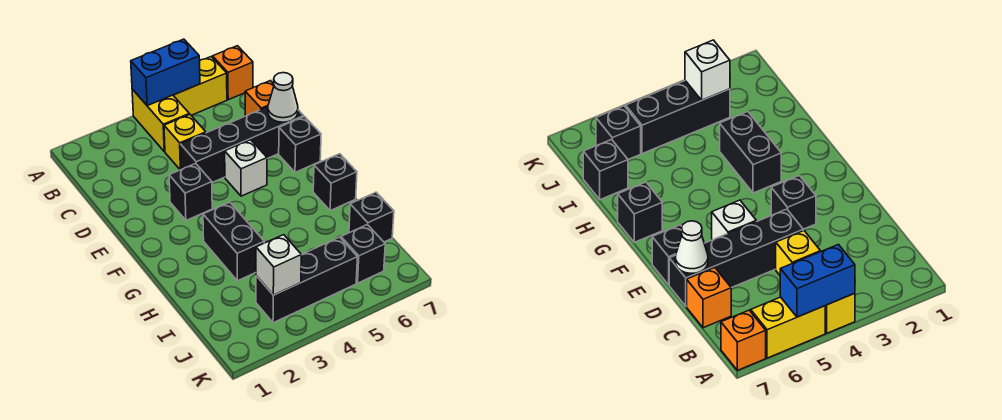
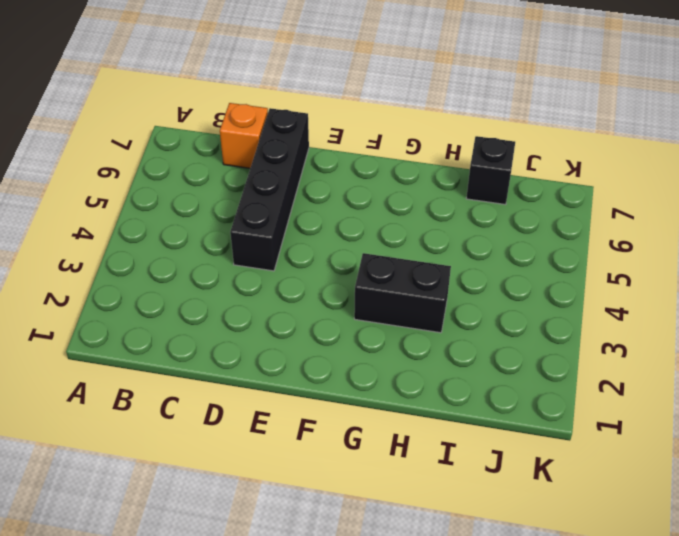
none -> yellow 1x2 brick [132,89,189,152]
none -> yellow 1x2 brick [173,57,227,115]
none -> orange 1x1 brick [212,46,253,100]

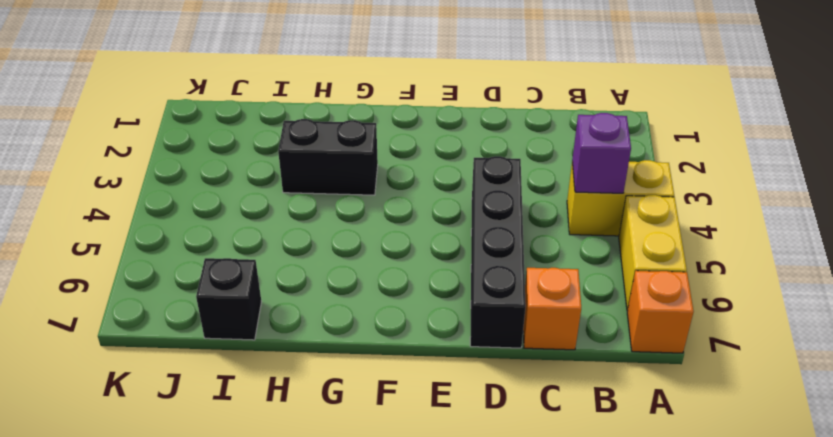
purple 1x1 brick [572,113,631,193] -> none
none -> yellow 1x1 brick [164,114,206,170]
none -> black 1x1 brick [169,163,212,220]
none -> white 1x1 brick [225,140,267,196]

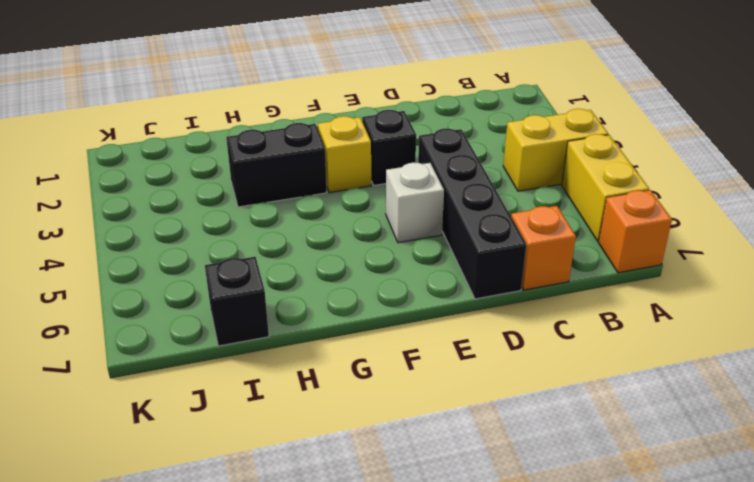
yellow 1x1 brick [318,116,371,193] -> yellow 1x1 brick moved to [164,114,206,170]
none -> black 1x1 brick [279,117,321,172]
none -> black 1x1 brick [313,154,357,211]
none -> black 1x3 brick [256,237,357,323]

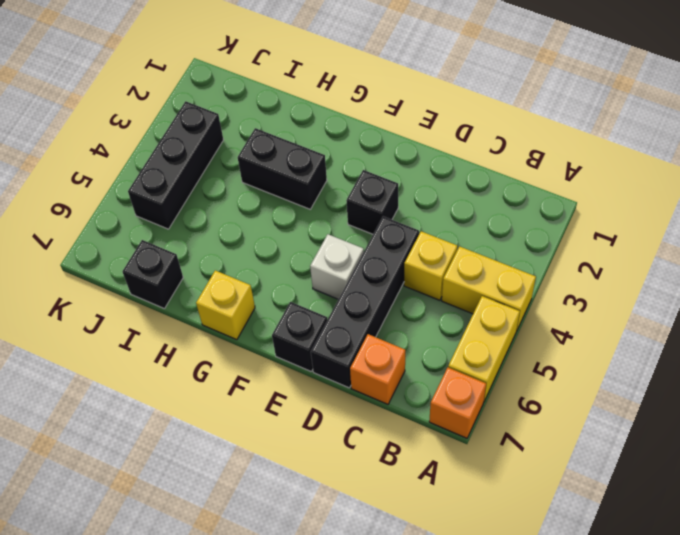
yellow 1x1 brick [196,270,255,340] -> black 1x1 brick [313,154,357,211]
none -> black 1x1 brick [341,224,385,283]
none -> blue 1x2 brick [131,39,200,106]
none -> white 1x1 cone [268,73,298,122]

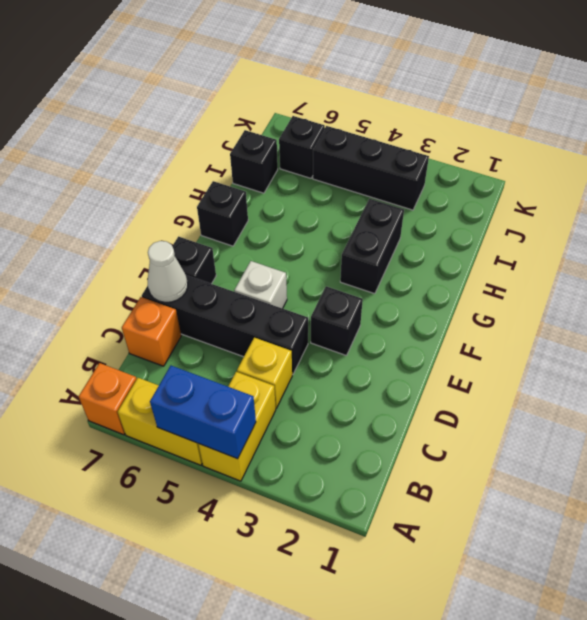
none -> white 1x1 brick [256,235,301,295]

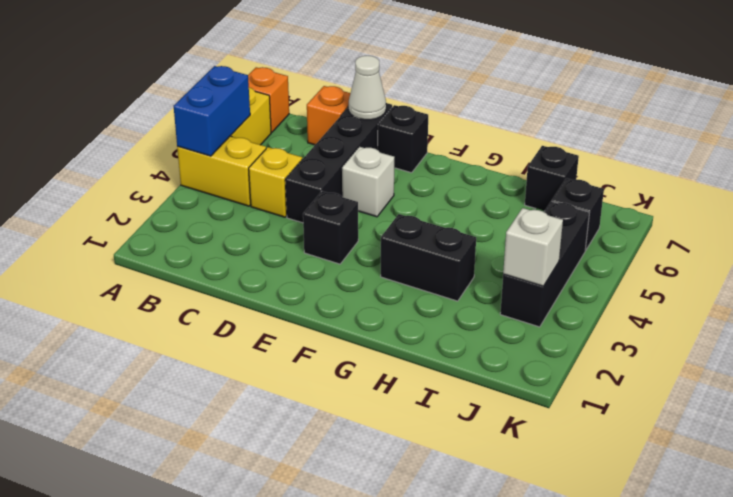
none -> black 1x1 brick [313,154,357,211]

